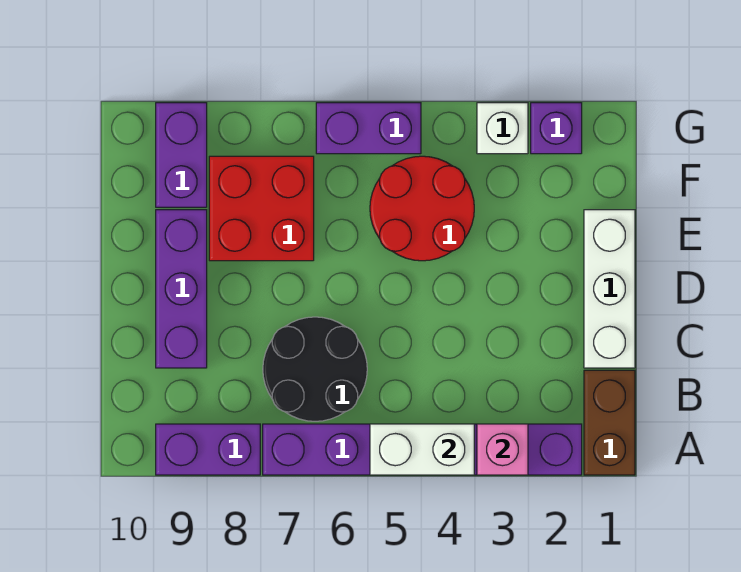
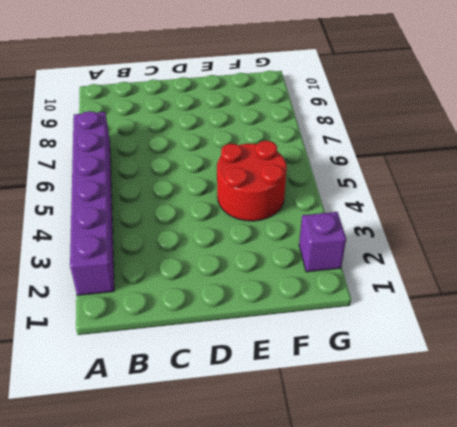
none -> brown 1x2 brick [584,370,635,475]
none -> purple 1x2 brick [156,424,260,475]
none -> black 2x2 round brick [263,317,367,421]

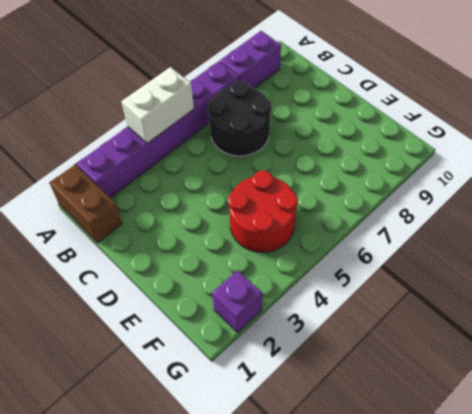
none -> white 1x3 brick [584,210,635,368]
none -> purple 1x3 brick [156,210,207,368]
none -> red 2x2 brick [209,156,314,261]

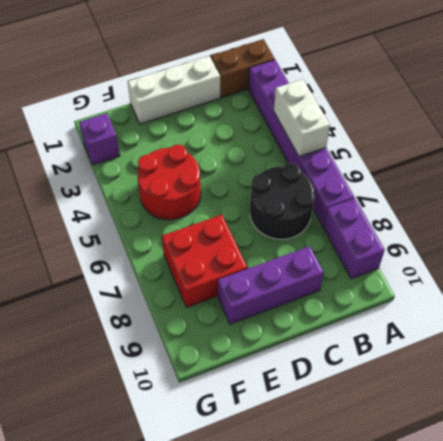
none -> purple 1x2 brick [156,103,207,207]
none -> white 1x1 brick [477,103,528,154]
none -> purple 1x2 brick [316,103,421,154]

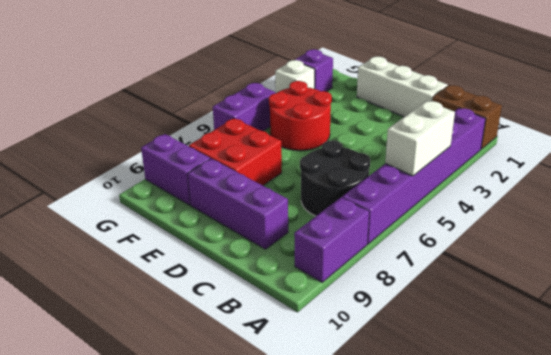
none -> pink 1x1 brick [477,424,528,475]

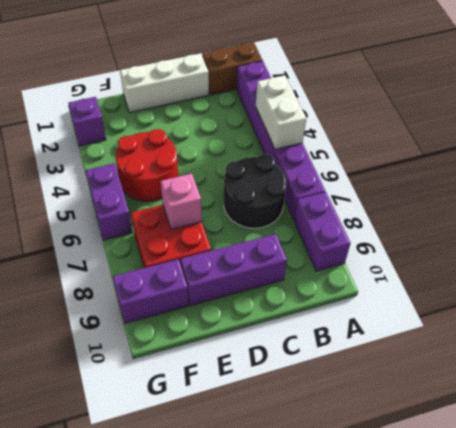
pink 1x1 brick [161,174,202,229] -> pink 1x1 brick moved to [477,424,528,475]
none -> white 1x1 brick [477,103,528,154]

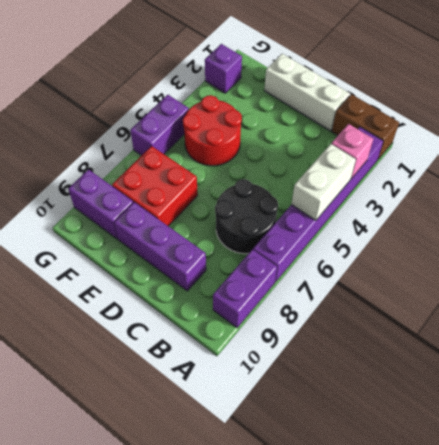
none -> white 1x1 brick [477,103,528,154]

